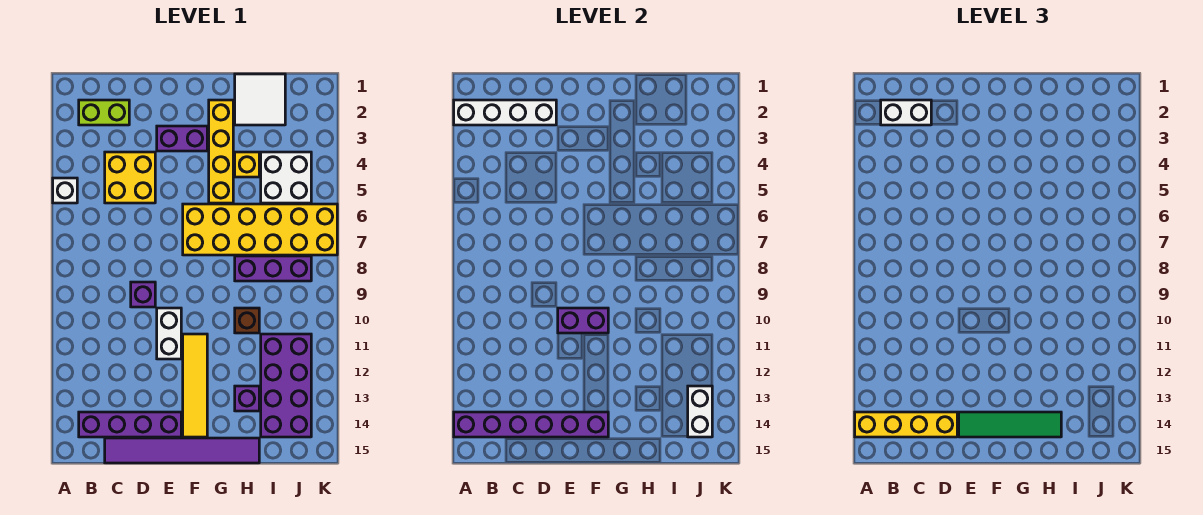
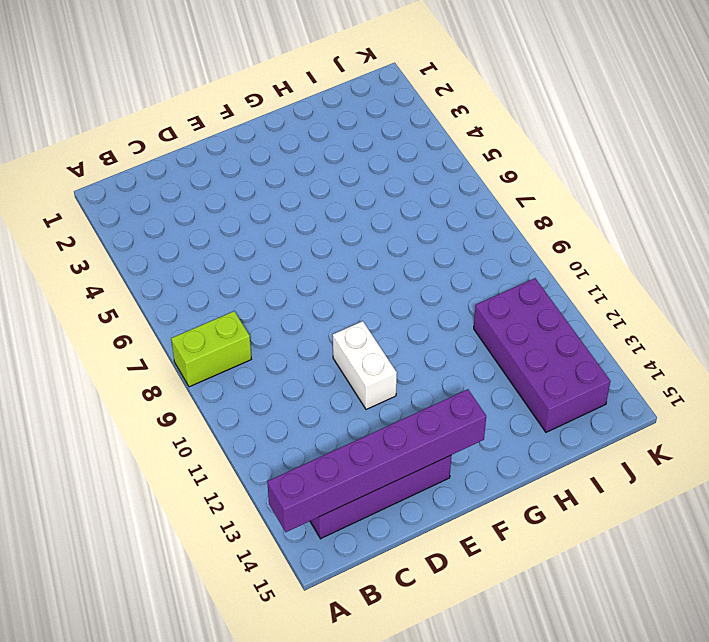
lime 1x2 brick [171,311,251,387] -> lime 1x2 brick moved to [79,100,129,125]
none -> white 1x1 brick [53,178,77,203]
none -> yellow 2x2 brick [105,152,155,203]
none -> purple 1x6 tile [105,438,259,463]

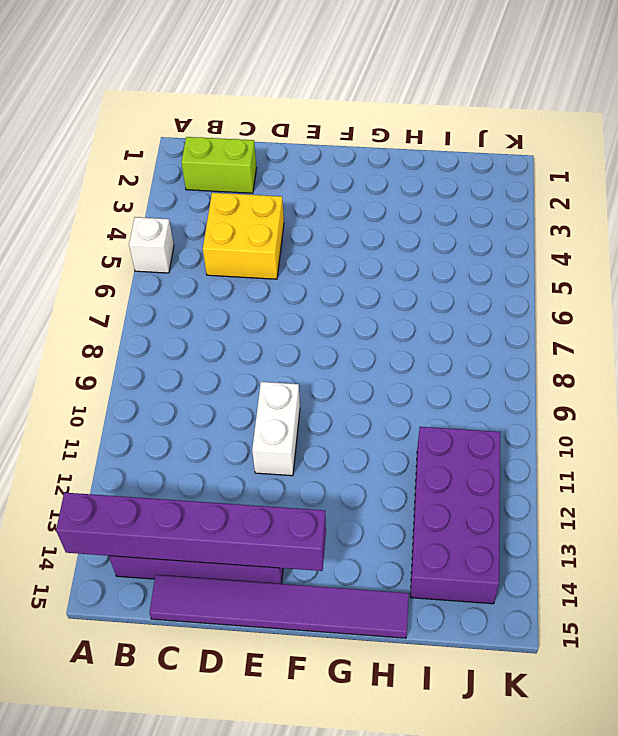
none -> purple 1x1 brick [131,282,155,307]
none -> purple 1x2 brick [157,126,207,151]
none -> yellow 2x6 brick [183,204,337,255]

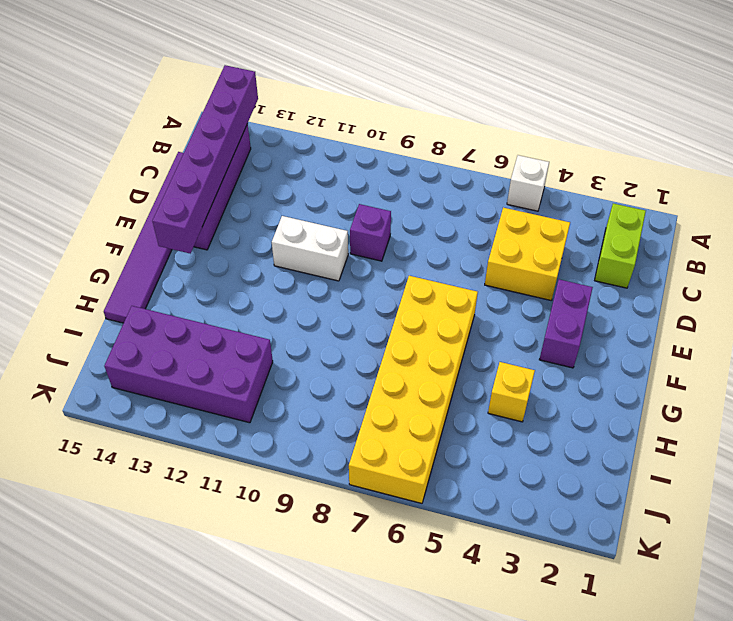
none -> yellow 1x4 tile [183,334,207,437]
none -> yellow 1x4 brick [209,100,233,203]
none -> white 2x2 tile [235,74,285,125]

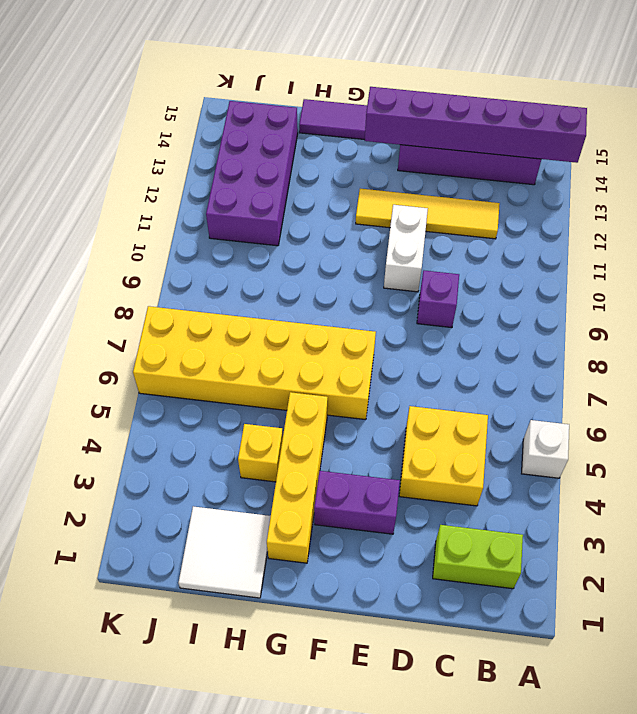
yellow 1x4 tile [356,189,500,239] -> yellow 1x4 tile turned to [183,334,207,437]
none -> purple 1x3 brick [235,256,311,281]
none -> brown 1x1 brick [235,308,259,333]
none -> purple 1x1 brick [235,386,259,411]

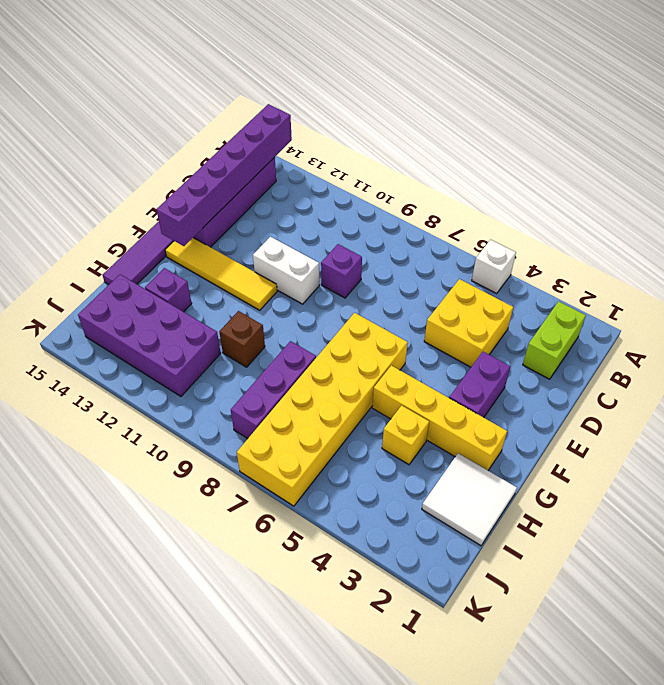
none -> white 2x2 brick [261,152,311,203]
none -> white 1x4 brick [454,100,556,125]
none -> purple 1x2 brick [558,308,608,333]

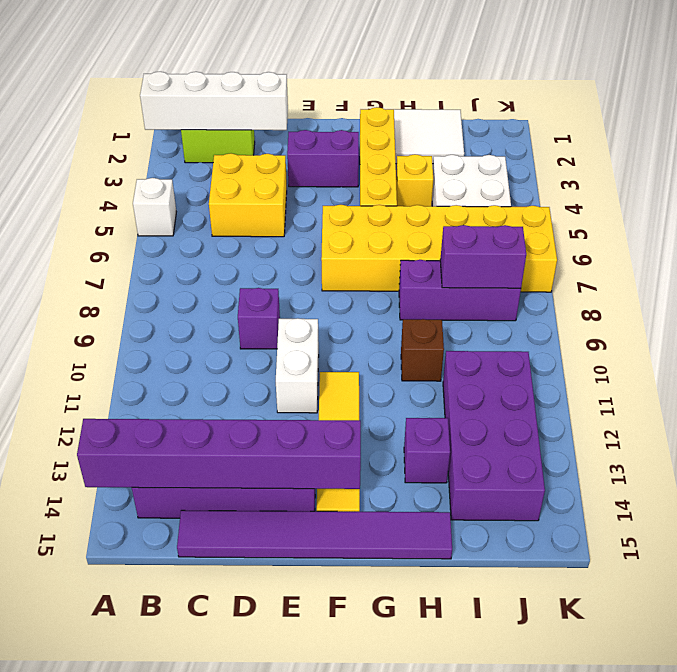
purple 1x2 brick [440,225,526,288] -> purple 1x2 brick moved to [558,308,608,333]
none -> white 1x2 brick [688,386,712,437]
none -> yellow 1x4 brick [855,412,957,437]
none -> white 1x2 brick [881,100,931,125]

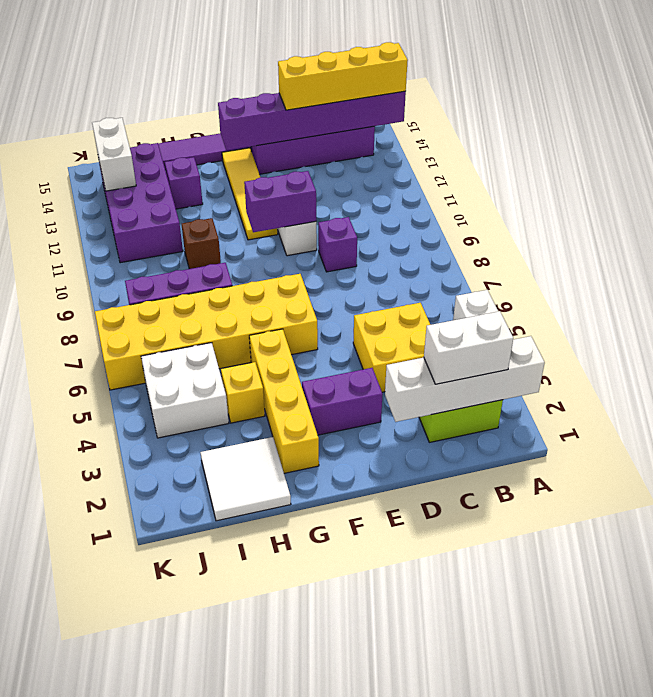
none -> green 1x4 tile [959,412,1061,437]

